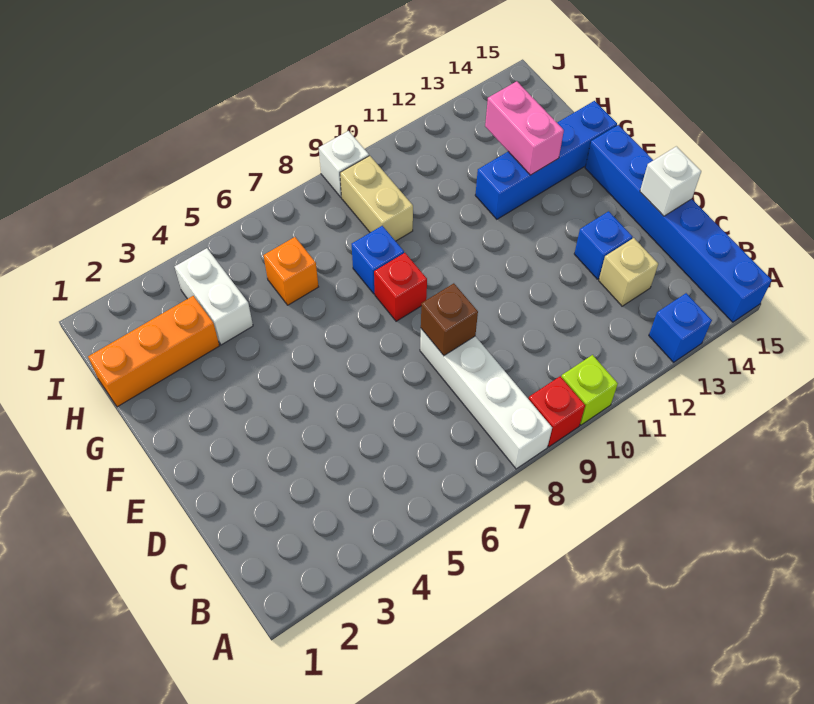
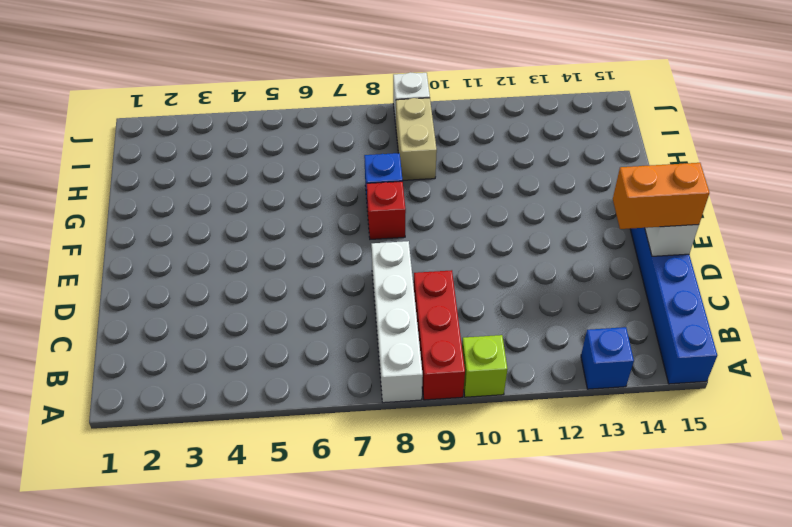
red 1x3 brick [414,270,465,400] -> red 1x1 brick [529,376,585,447]
orange 1x2 brick [613,163,709,229] -> none
none -> tan 1x1 brick [599,238,658,306]
none -> blue 1x1 brick [574,211,632,279]
none -> blue 1x4 brick [475,101,617,219]

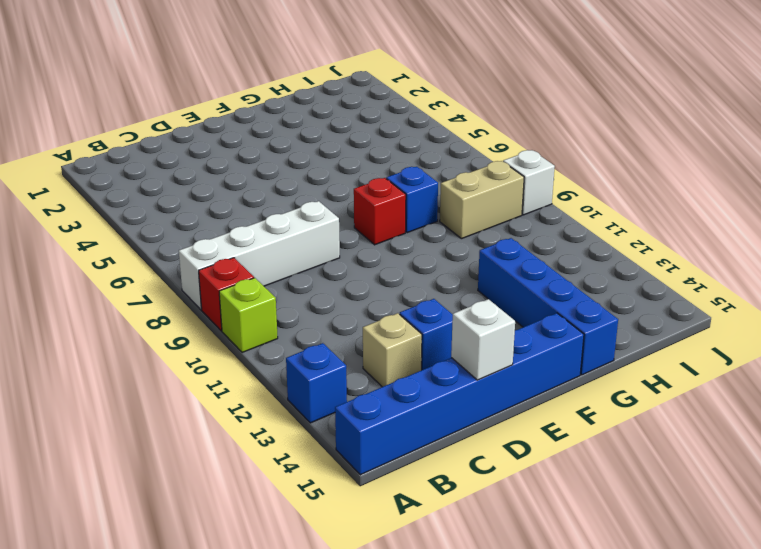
none -> orange 1x3 brick [88,296,219,407]
none -> white 1x2 brick [175,248,253,345]
none -> orange 1x1 brick [264,237,318,305]

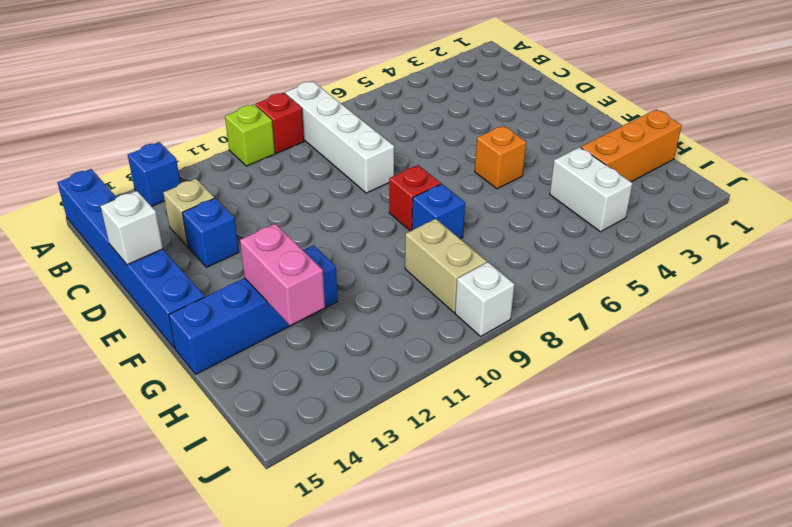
orange 1x1 brick [475,126,526,189] -> orange 1x1 brick moved to [264,237,318,305]
none -> brown 1x1 brick [421,283,478,356]

